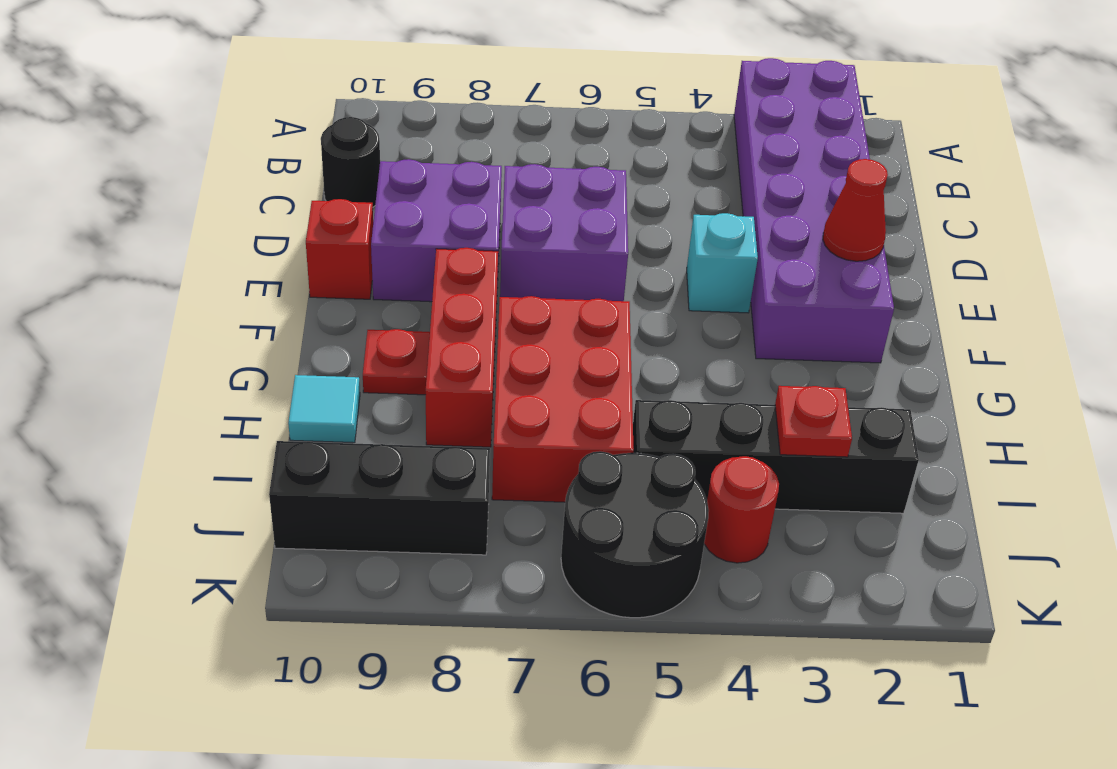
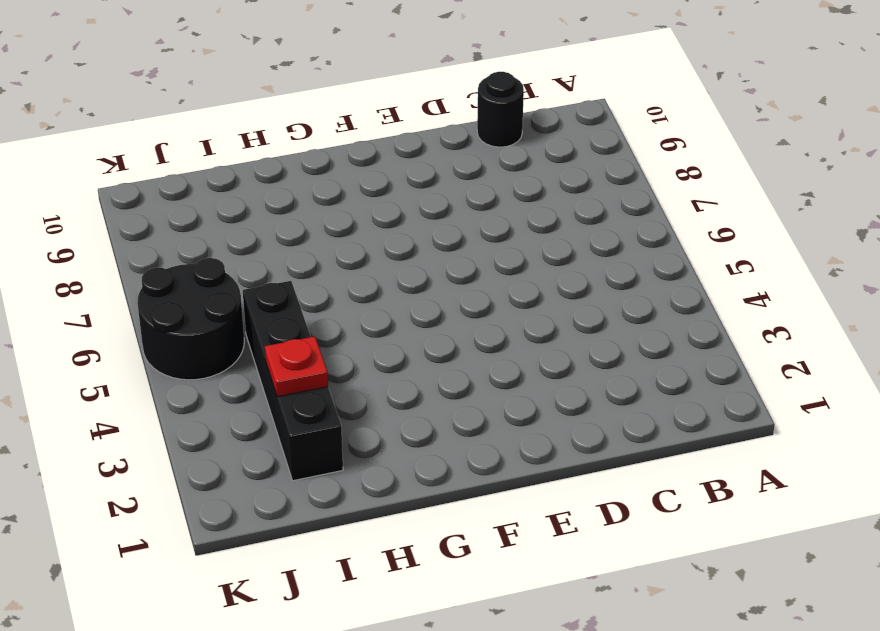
none -> purple 2x6 brick [734,58,894,363]
none -> purple 2x2 brick [500,164,628,301]
none -> purple 2x2 brick [371,159,502,302]

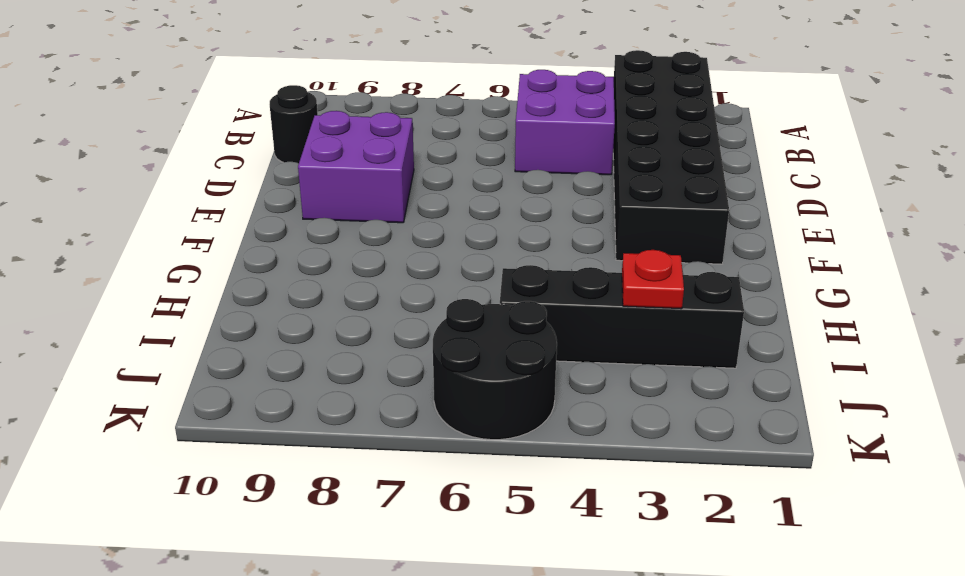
black 2x6 brick [613,50,729,264] -> purple 2x6 brick [734,58,894,363]
purple 2x2 brick [515,70,615,175] -> purple 2x2 brick moved to [500,164,628,301]
none -> cyan 1x1 brick [687,213,758,313]
none -> red 1x1 brick [306,199,373,299]
none -> red 1x3 brick [426,248,498,447]

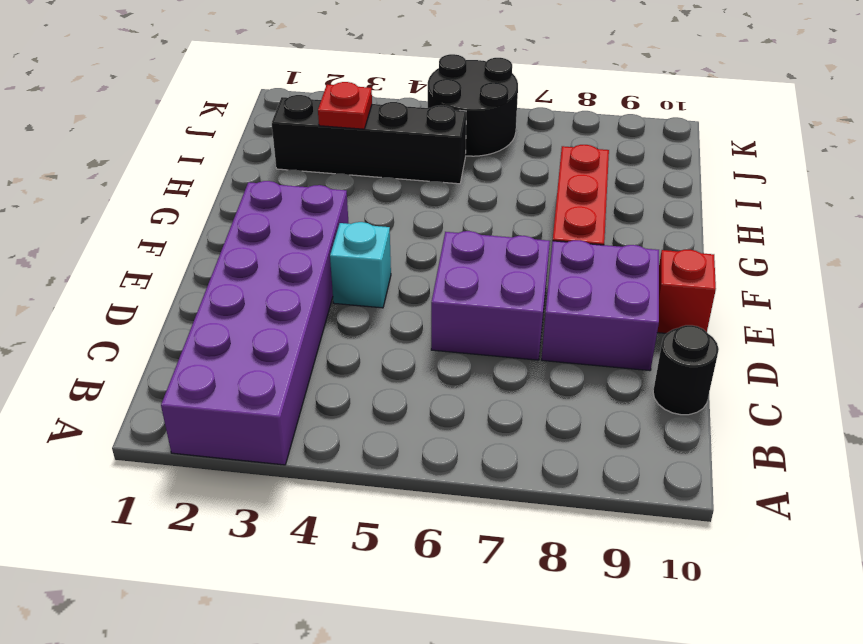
none -> red 2x3 brick [492,296,634,502]
none -> red 1x1 plate [363,329,430,395]
none -> cyan 1x1 tile [288,375,360,443]

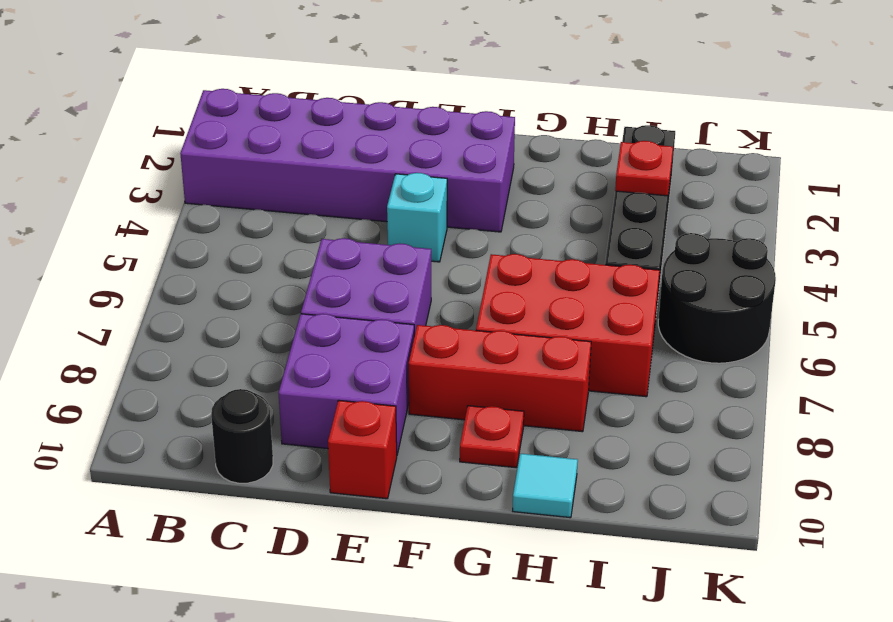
none -> red 1x1 round brick [704,456,779,563]
none -> black 1x3 brick [269,441,490,555]
none -> red 1x1 cone [823,159,888,261]

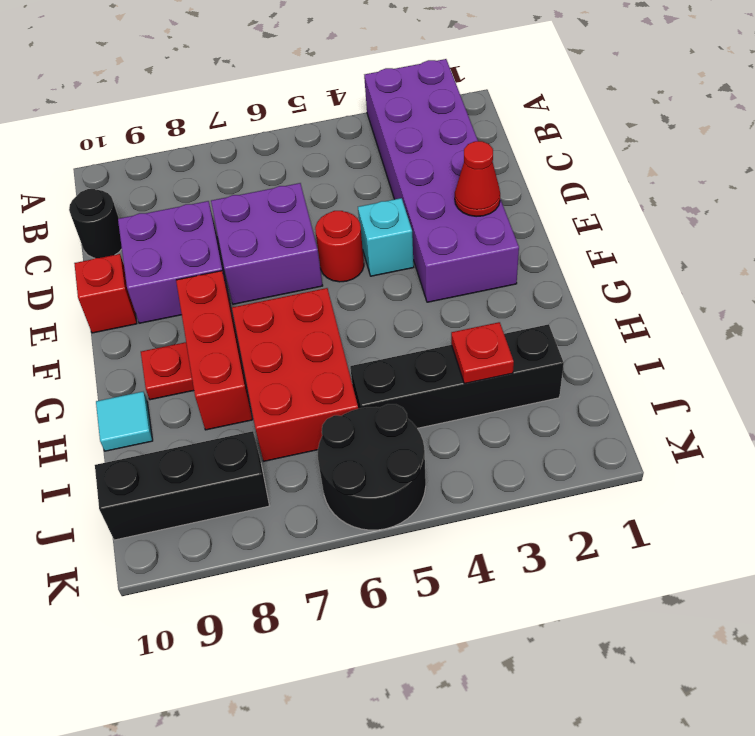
red 1x1 round brick [315,211,364,282] -> red 1x1 round brick moved to [704,456,779,563]

